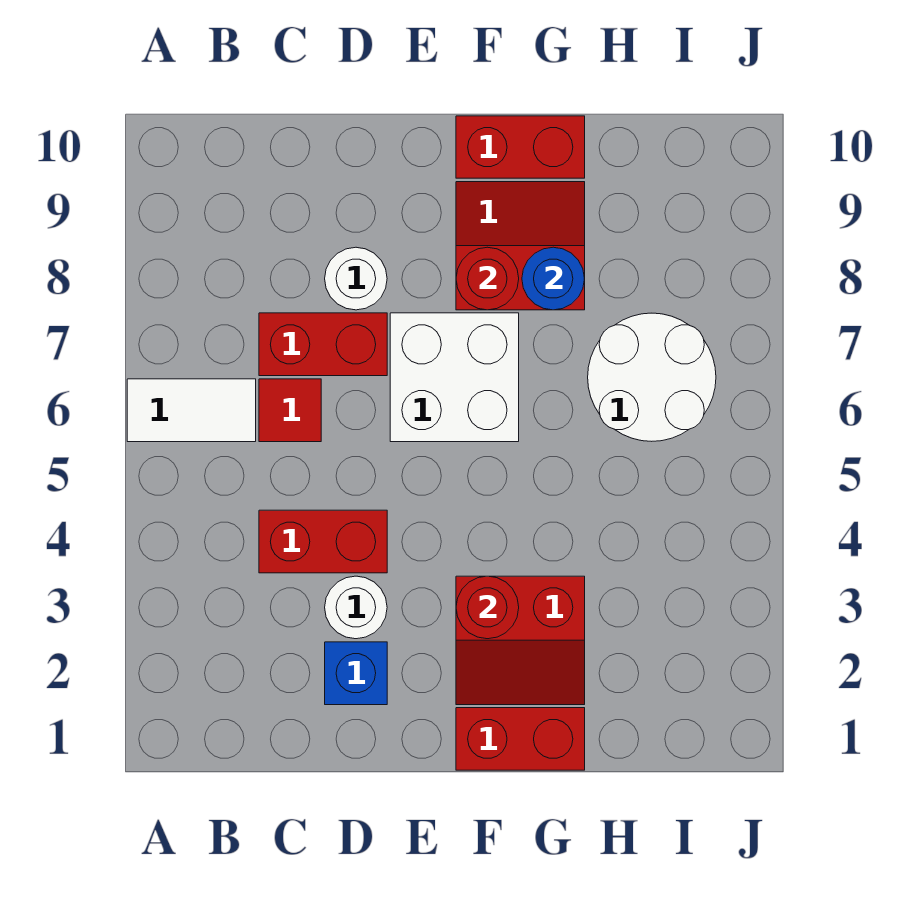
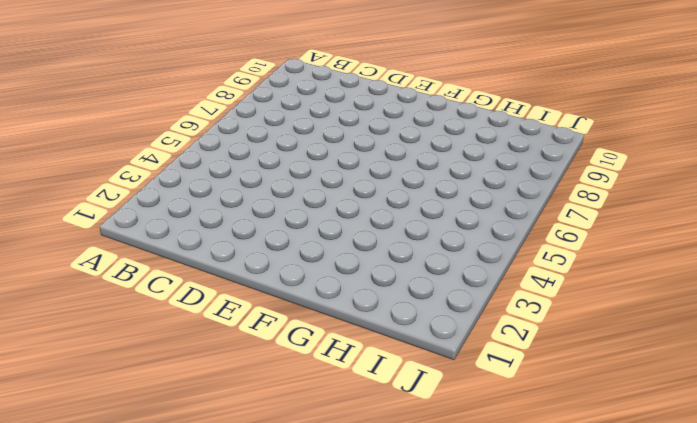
none -> white 1x2 tile [127,379,256,442]
none -> red 1x2 brick [259,510,387,573]
none -> red 1x1 tile [259,379,321,442]

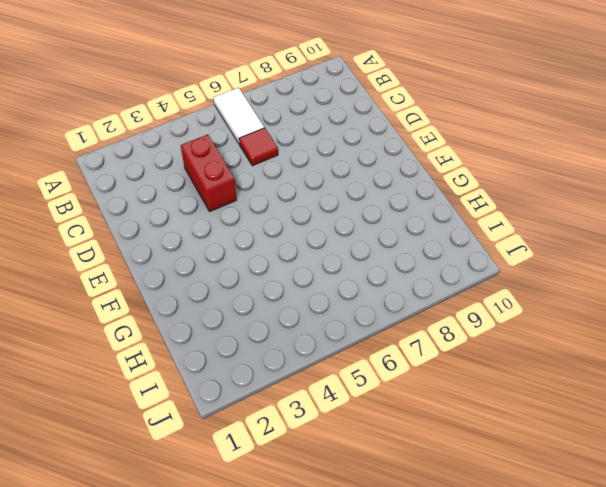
none -> red 1x2 brick [259,313,387,376]
none -> blue 1x1 brick [325,642,387,705]
none -> white 1x1 round brick [325,576,387,639]

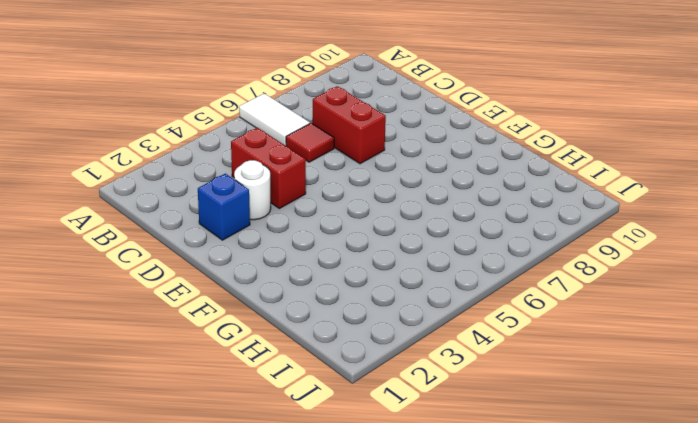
none -> white 1x1 round brick [325,247,387,310]
none -> white 2x2 brick [390,313,519,442]
none -> red 1x2 brick [456,708,585,770]

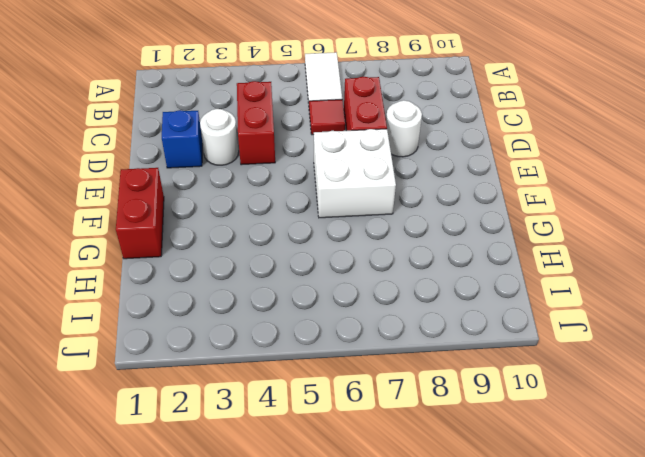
none -> red 2x2 slope [456,576,585,705]
none -> red 2x2 slope [456,182,585,310]
none -> red 1x2 brick [456,116,585,178]

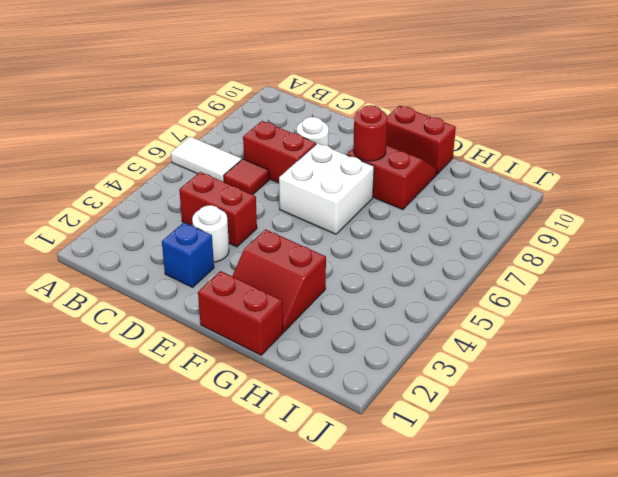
none -> white 2x2 round brick [588,313,716,441]
none -> red 1x1 round brick [456,576,519,639]
none -> blue 1x1 round brick [522,247,584,310]

